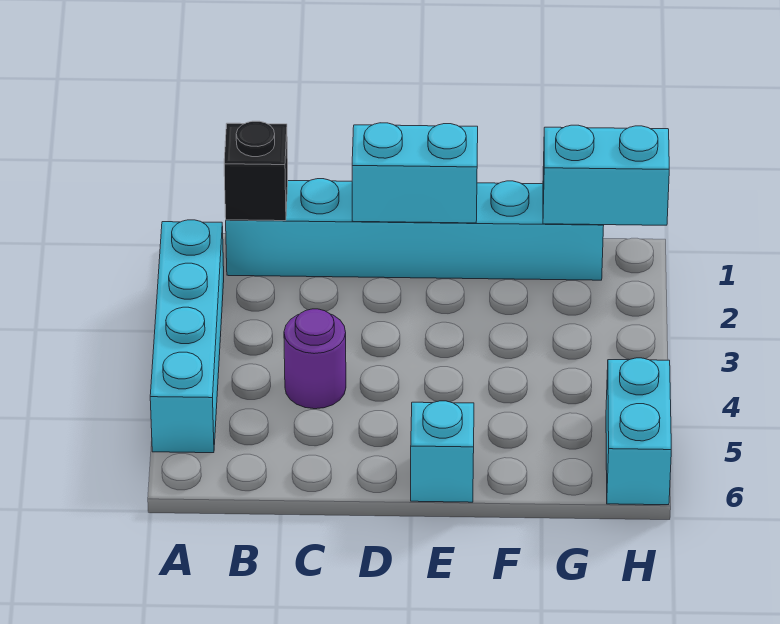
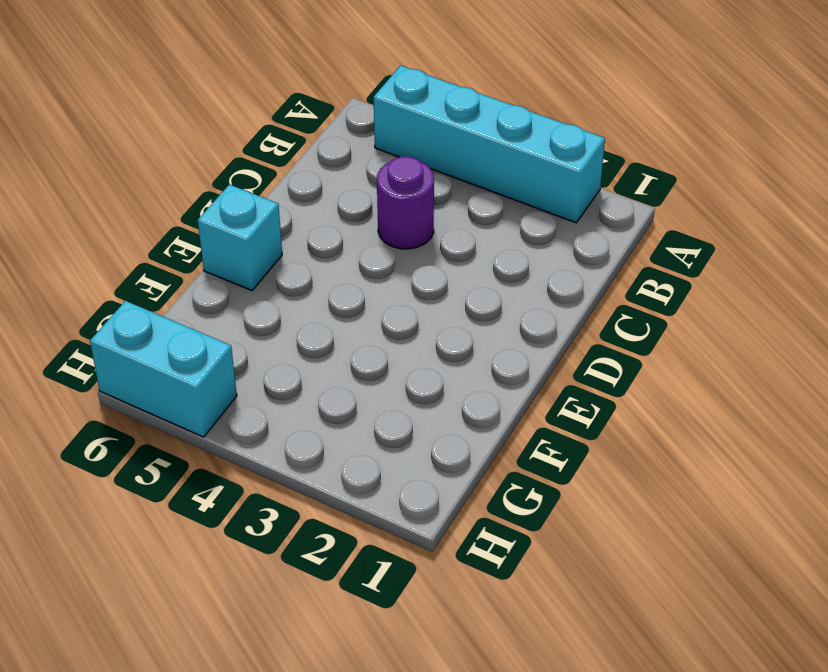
none -> cyan 1x6 brick [226,179,604,280]
none -> black 1x1 brick [224,121,288,221]

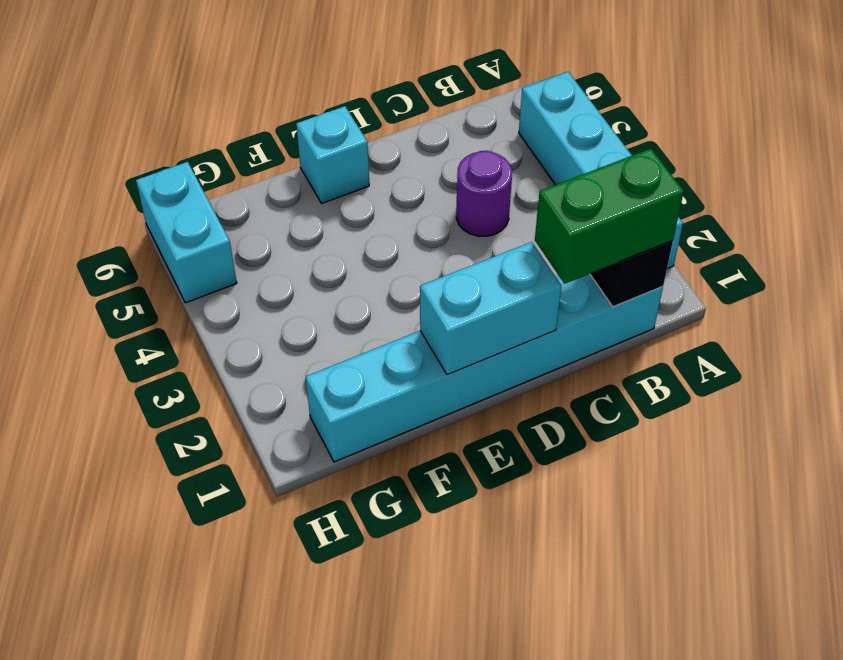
green 1x2 brick [535,149,684,284] -> none
none -> cyan 1x2 brick [543,125,669,225]

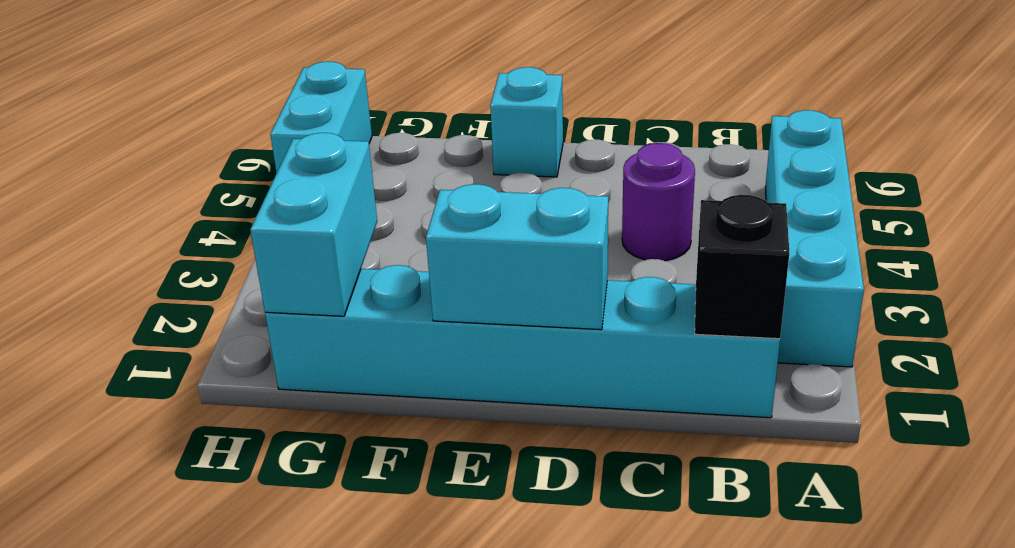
cyan 1x2 brick [250,133,377,316] -> cyan 1x2 brick turned to [543,125,669,225]

